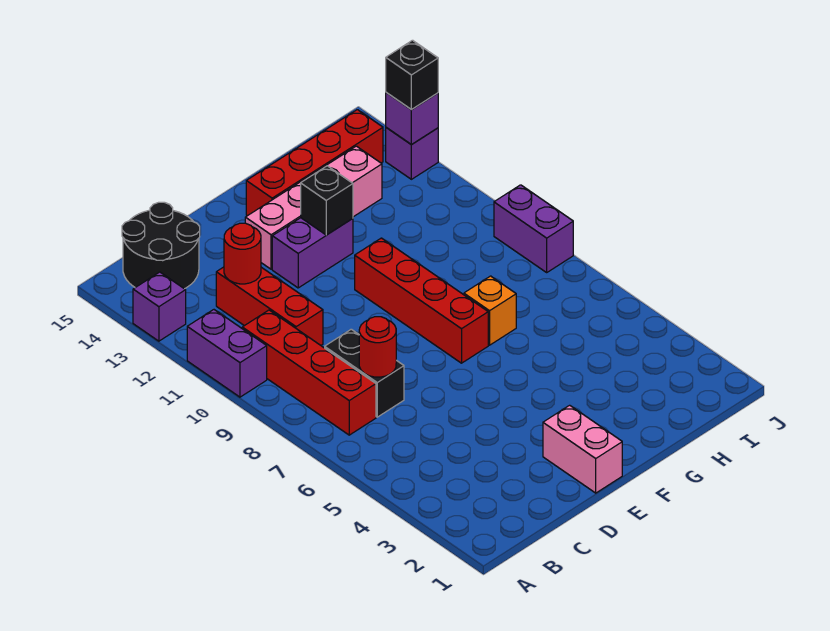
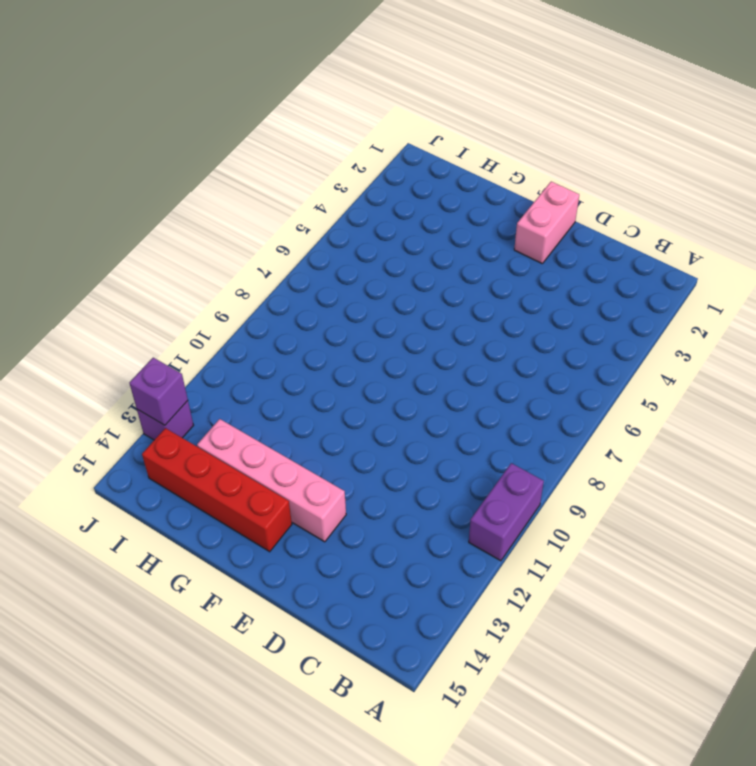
none -> purple 1x1 brick [133,272,186,341]
none -> red 1x4 brick [242,310,376,435]
none -> black 2x2 round brick [122,202,200,289]

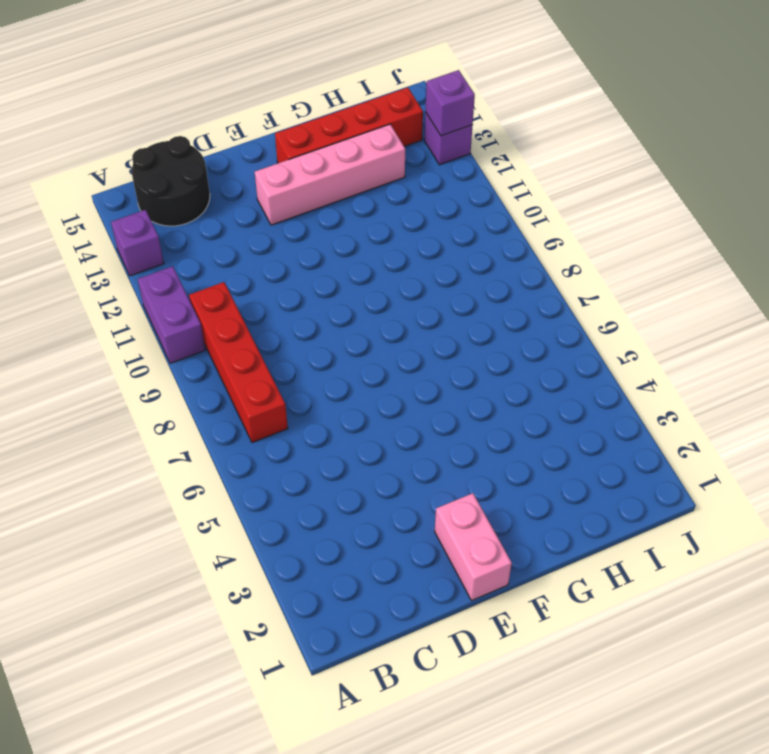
none -> black 1x2 brick [325,329,404,417]
none -> red 1x3 brick [216,267,323,345]
none -> purple 1x2 brick [272,218,353,288]

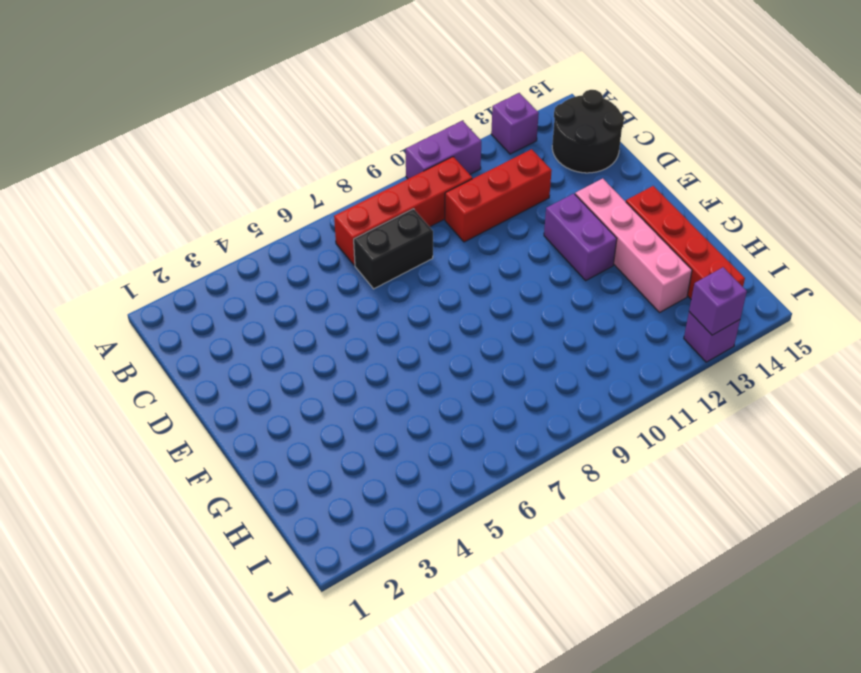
none -> pink 1x2 brick [543,405,622,493]
none -> red 1x4 brick [355,238,488,363]
none -> orange 1x1 brick [464,276,516,345]

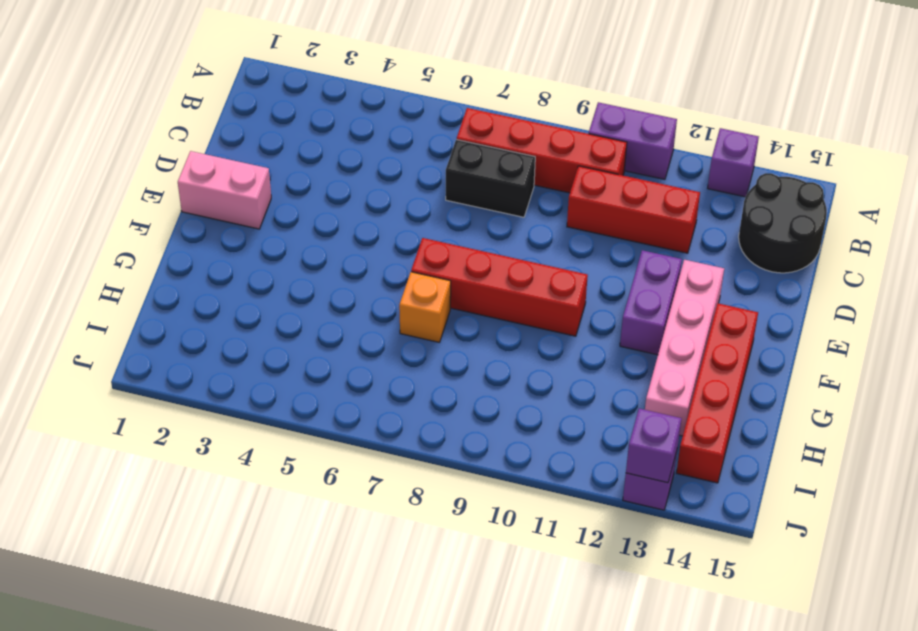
none -> purple 1x2 brick [494,185,573,272]
none -> red 1x1 round brick [359,317,396,377]
none -> red 1x1 round brick [224,223,261,284]

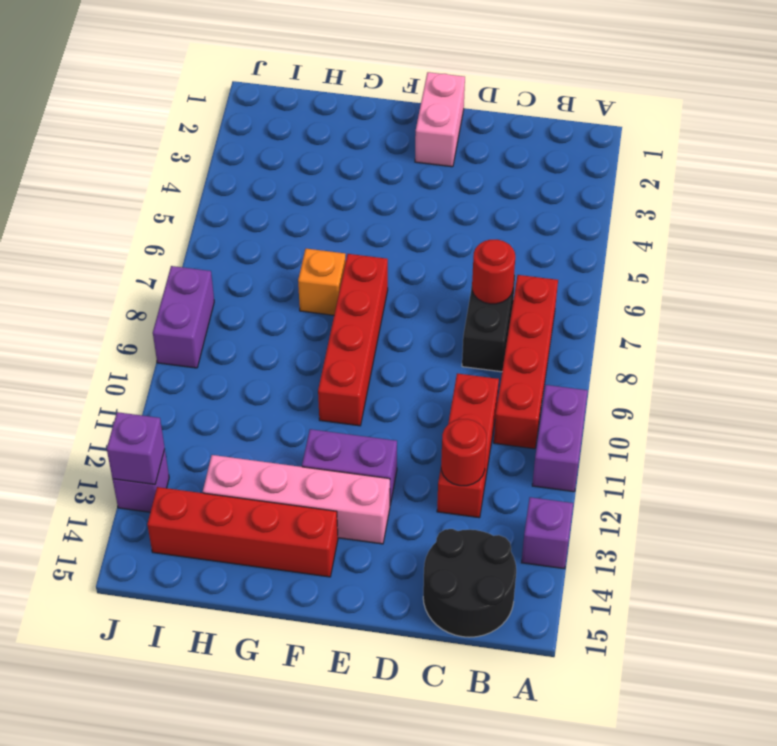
none -> black 1x1 brick [301,166,353,235]
none -> black 1x1 brick [386,40,438,109]

